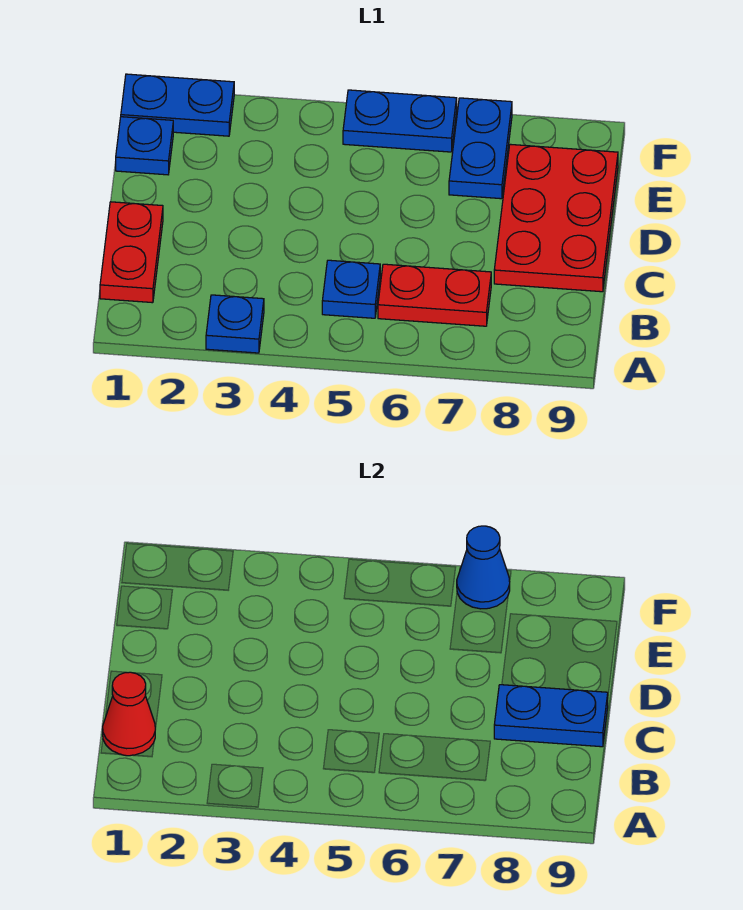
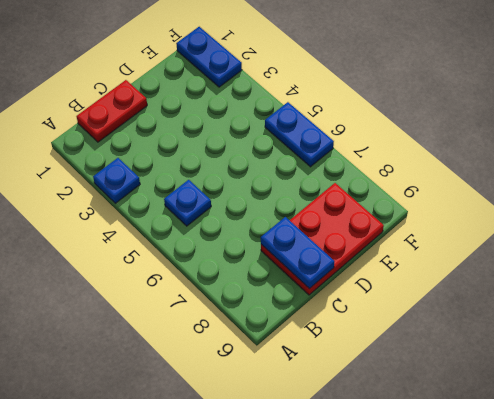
none -> red 1x2 plate [378,264,491,326]
none -> blue 1x1 plate [116,117,173,175]
none -> blue 1x2 plate [449,98,512,199]

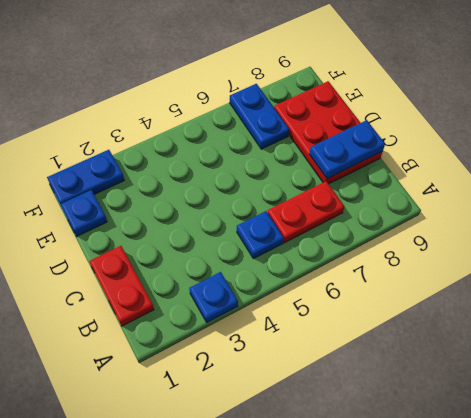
none -> blue 1x2 plate [343,90,457,152]
none -> red 1x1 cone [103,672,155,756]
none -> blue 1x1 cone [457,526,510,609]

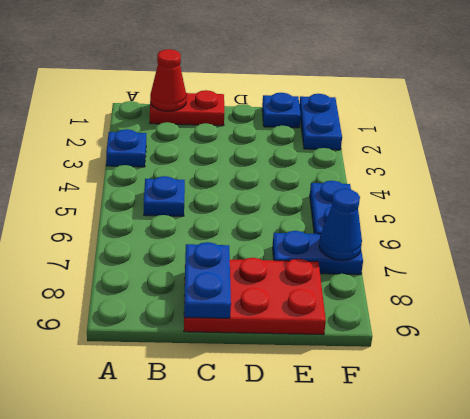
none -> red 1x2 plate [378,264,491,326]

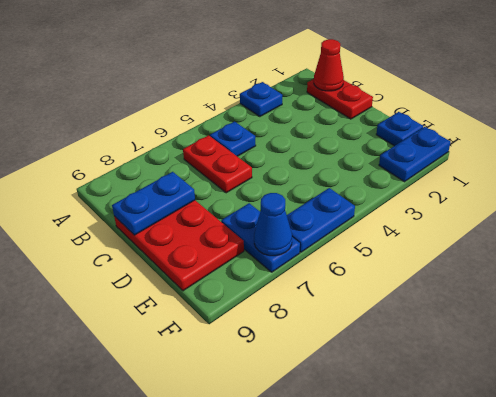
red 1x2 plate [183,135,252,193] -> red 1x2 plate turned to [378,264,491,326]

